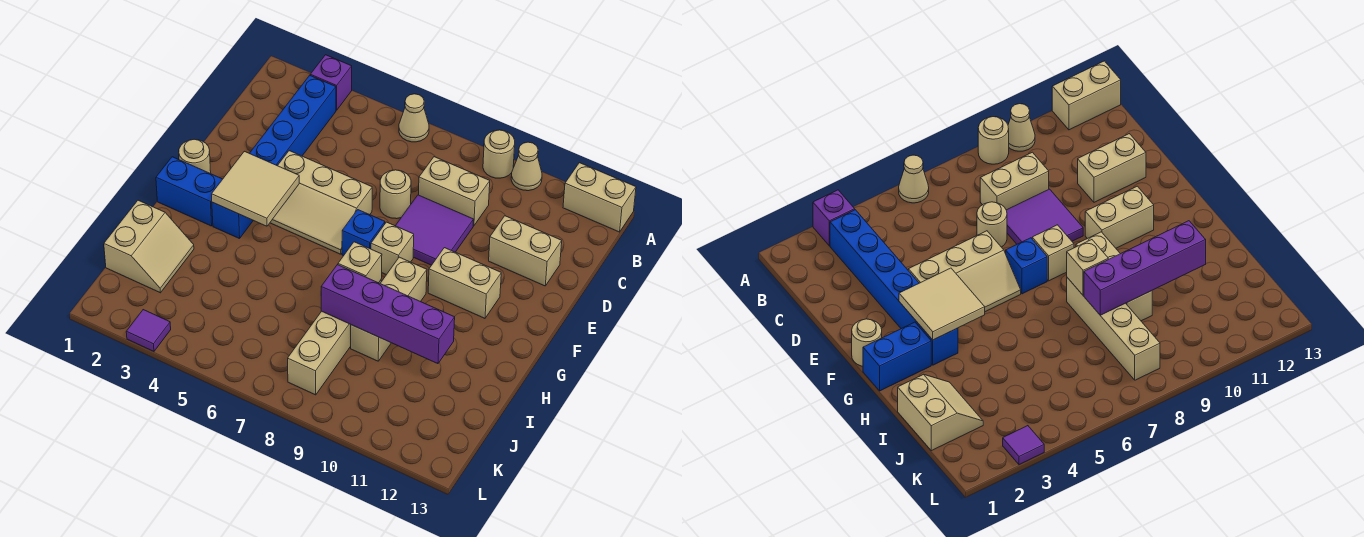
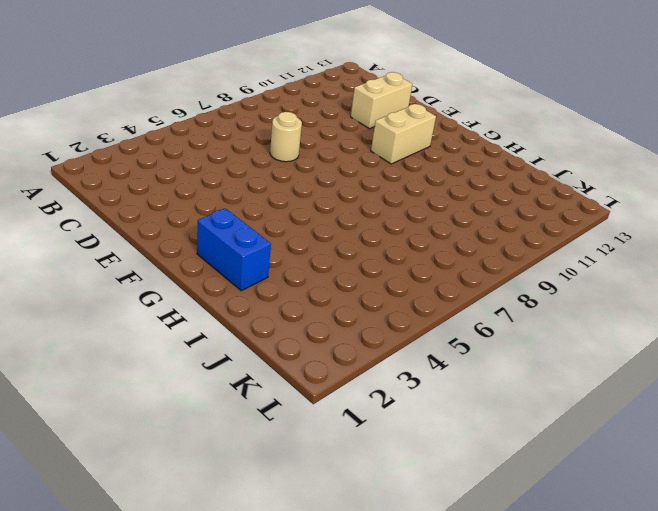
blue 1x2 brick [197,208,271,291] -> blue 1x2 brick turned to [156,157,222,226]
none -> purple 1x1 brick [310,55,352,110]
none -> tan 1x1 cone [399,94,429,142]
none -> tan 1x1 round brick [483,130,515,178]

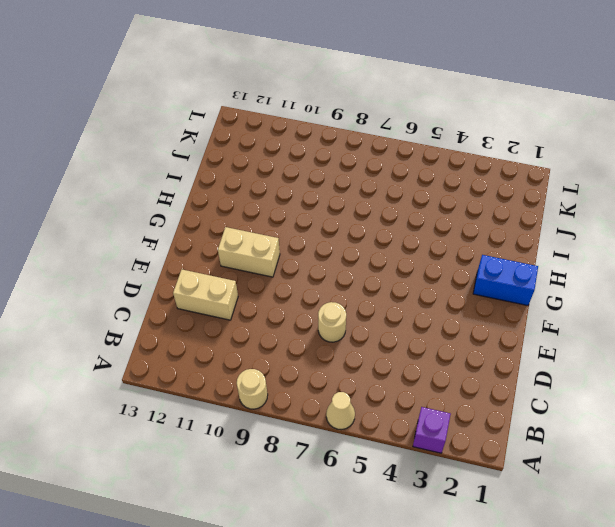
none -> tan 1x1 cone [511,142,542,191]
none -> tan 1x2 brick [563,163,636,232]
none -> blue 1x6 brick [212,75,336,239]

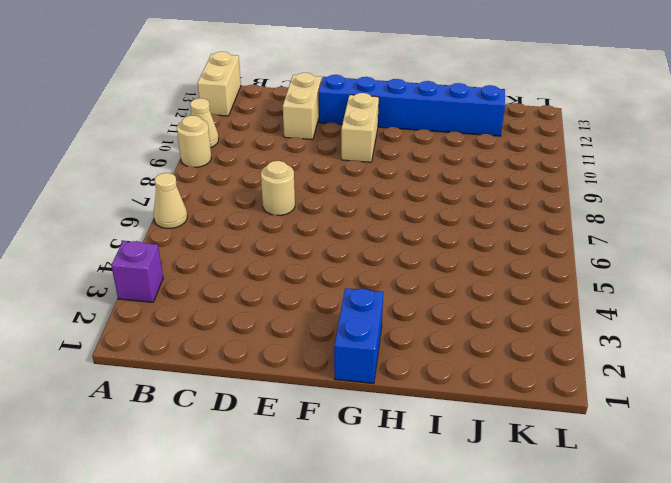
blue 1x6 brick [319,75,505,136] -> blue 1x6 brick moved to [212,75,336,239]
none -> tan 1x2 brick [419,157,490,226]
none -> purple 2x2 tile [396,195,474,265]
none -> tan 2x3 slope [270,151,372,254]

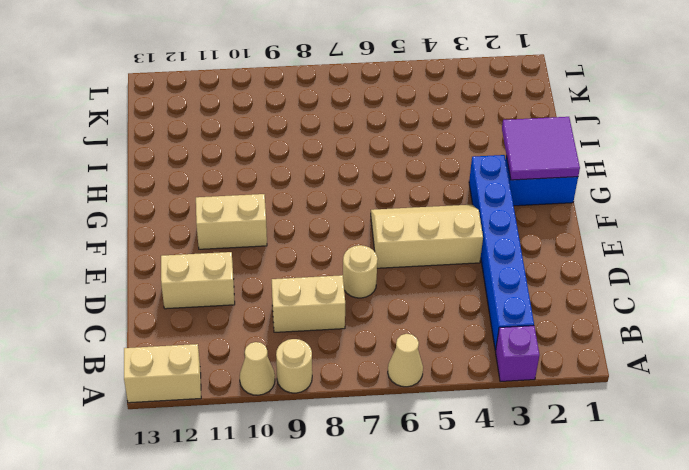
purple 2x2 tile [502,117,580,180] -> purple 2x2 tile moved to [396,195,474,265]
none -> tan 1x1 round brick [179,139,211,174]
none -> blue 1x1 brick [342,210,385,256]
none -> tan 1x1 brick [371,222,414,275]

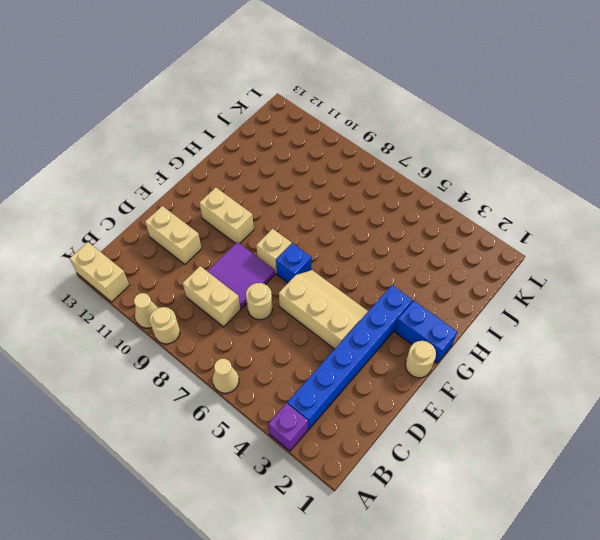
none -> tan 1x3 brick [351,257,427,361]
none -> tan 1x4 brick [288,280,381,395]
none -> tan 2x2 slope [104,200,194,293]

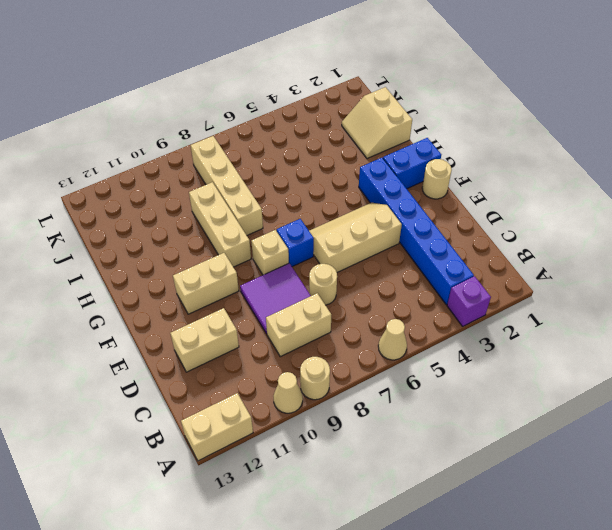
none -> purple 1x1 tile [126,310,171,351]
none -> tan 2x2 tile [212,151,299,226]
none -> tan 1x1 brick [338,242,382,283]

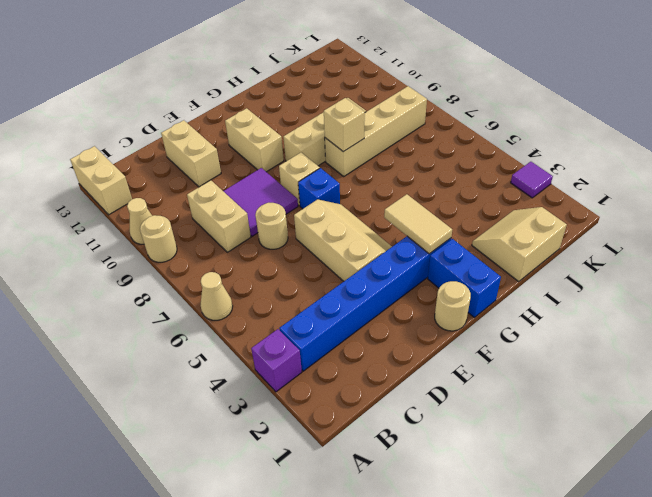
tan 1x2 tile [384,194,452,254] -> tan 2x2 tile [212,151,299,226]
none -> purple 1x4 brick [321,265,455,364]

